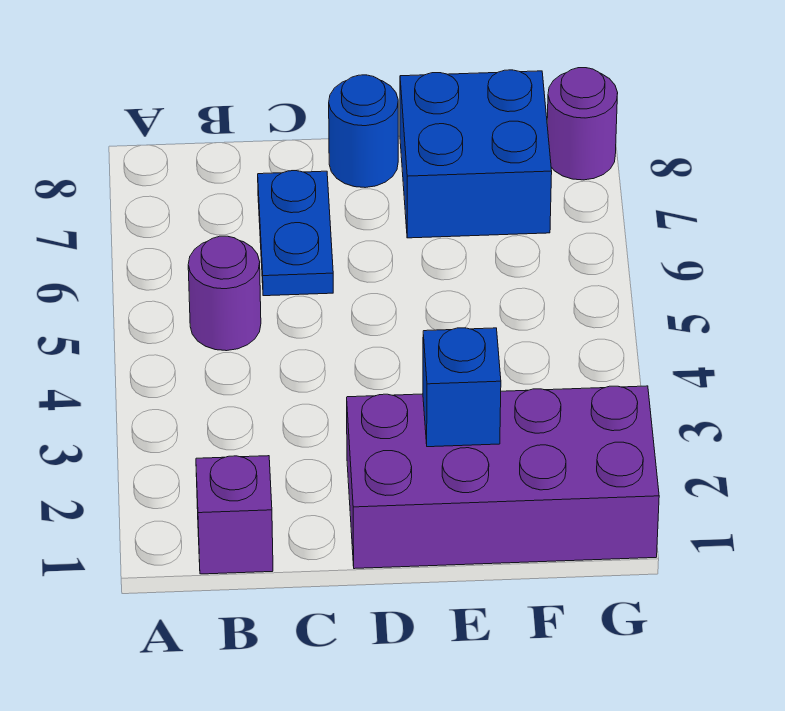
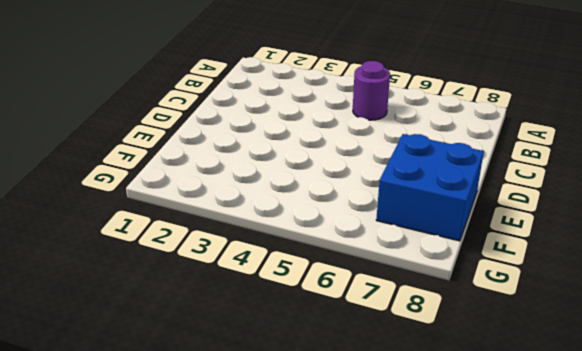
none -> purple 1x1 brick [196,456,273,574]
none -> blue 1x2 plate [258,171,333,296]

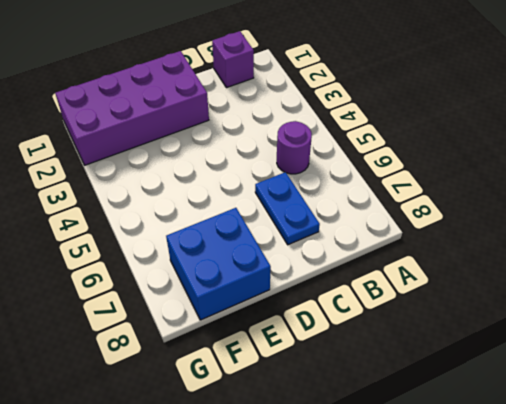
none -> blue 1x1 round brick [329,75,398,188]
none -> purple 1x1 round brick [547,68,618,180]

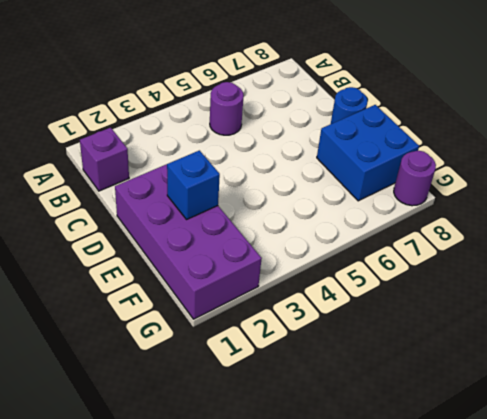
none -> blue 1x2 plate [258,171,333,296]

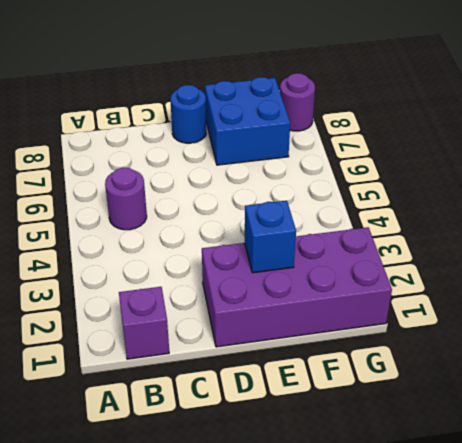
none -> blue 1x2 plate [258,171,333,296]

